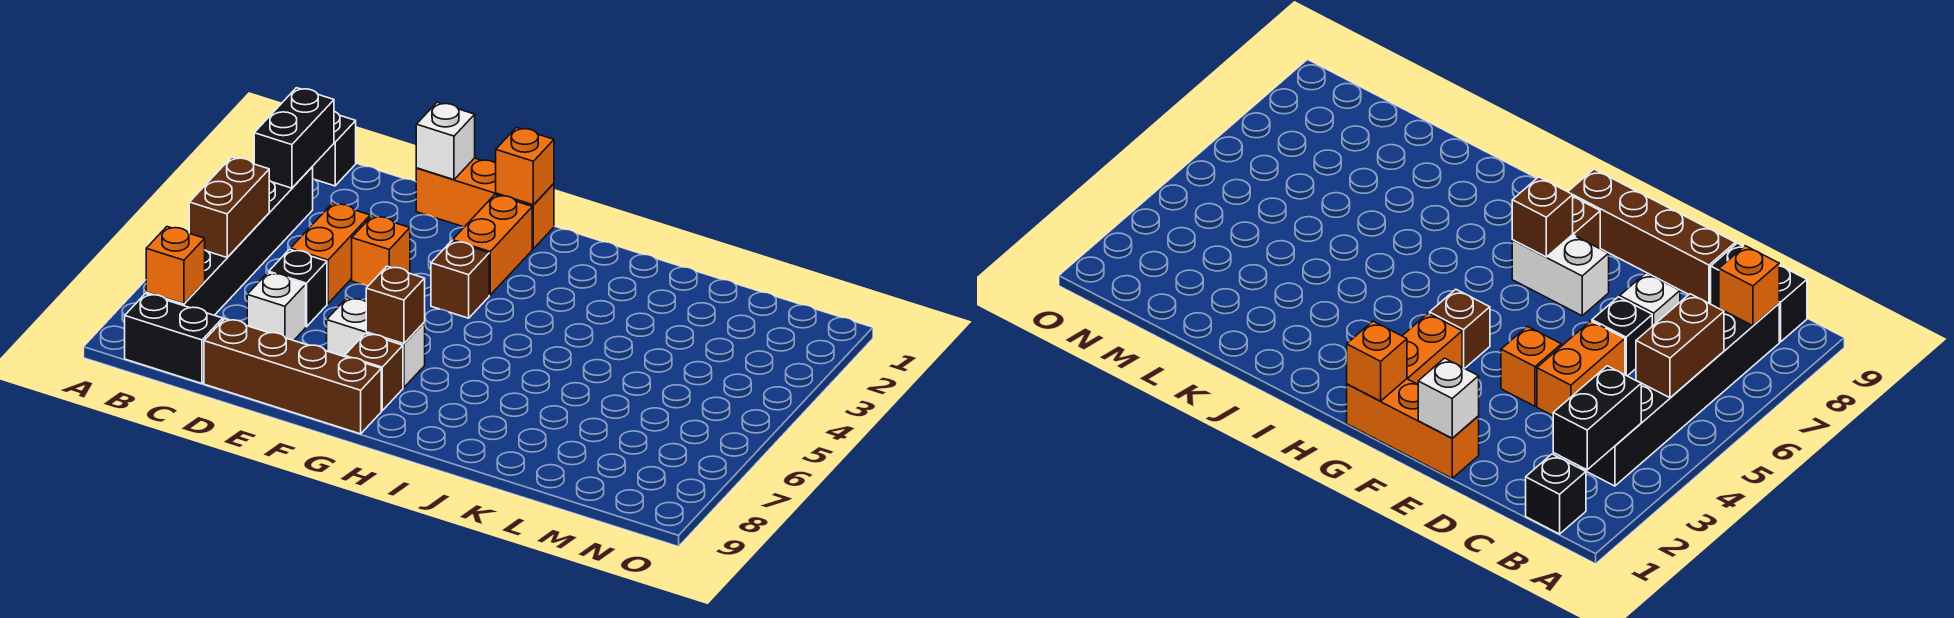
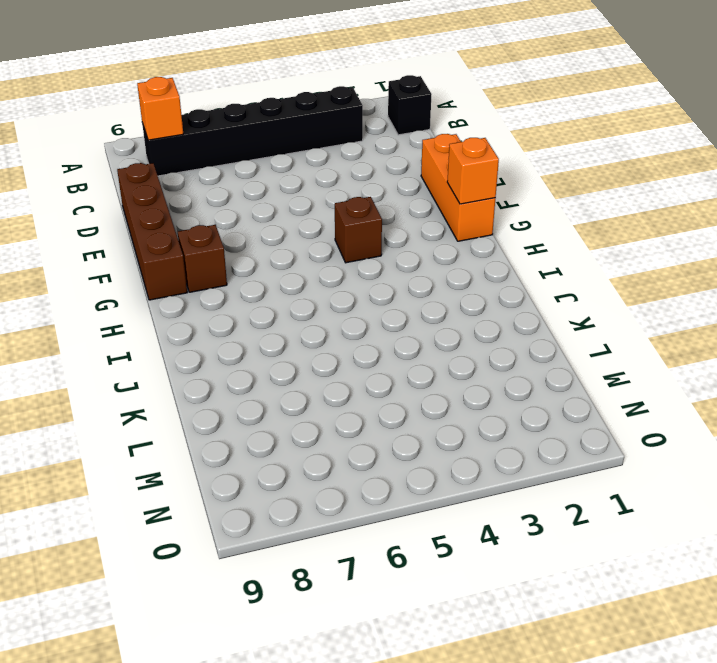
none -> black 1x2 brick [125,294,223,383]
none -> orange 1x2 brick [290,203,370,304]
none -> black 1x1 brick [269,249,327,327]

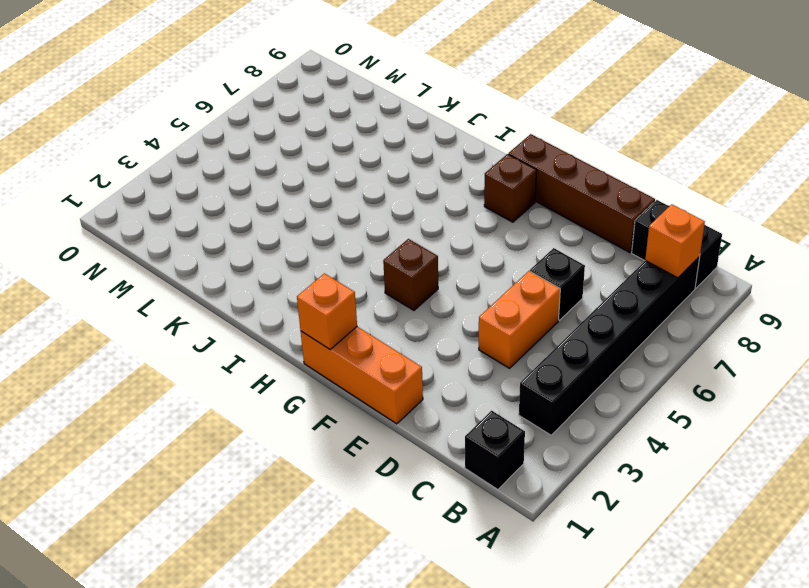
none -> white 1x1 brick [247,273,306,341]
none -> orange 1x1 brick [352,216,410,286]
none -> white 1x2 brick [327,298,425,388]

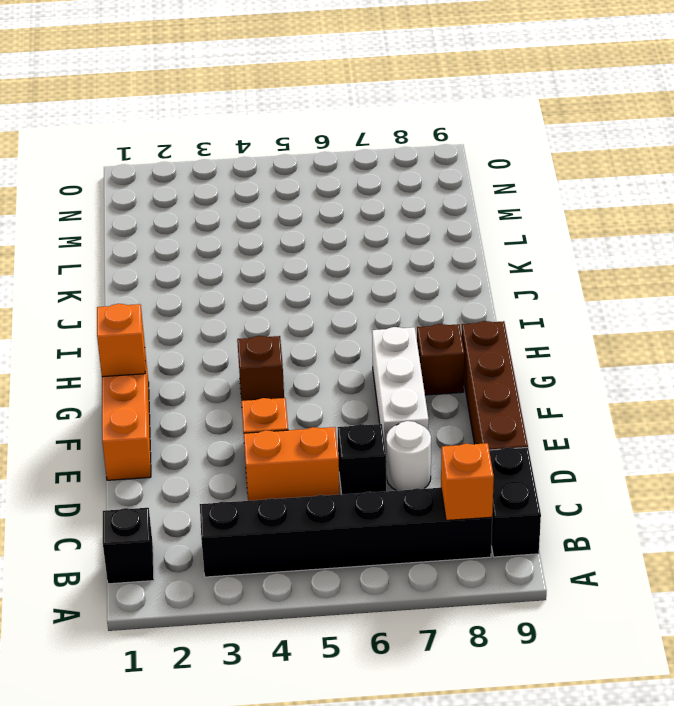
white 1x1 round brick [386,421,431,491] -> white 1x1 brick [247,273,306,341]
white 1x3 brick [372,327,429,451] -> white 1x2 brick [327,298,425,388]
none -> orange 1x2 brick [453,195,532,295]
none -> black 1x2 brick [254,88,334,188]
none -> brown 1x2 brick [189,157,269,257]

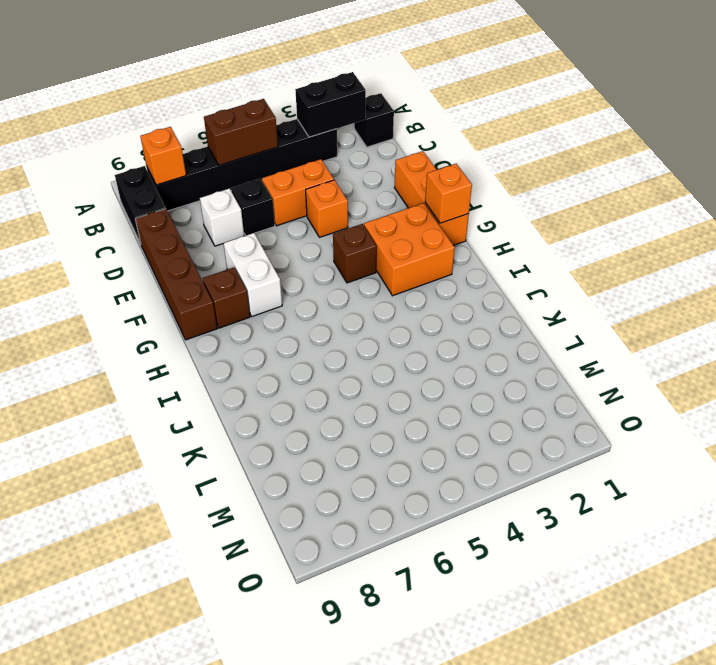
orange 2x2 brick [364,203,455,296] -> orange 1x2 brick [453,195,532,295]
none -> white 1x1 brick [416,102,475,180]
none -> brown 1x1 brick [366,266,425,344]

